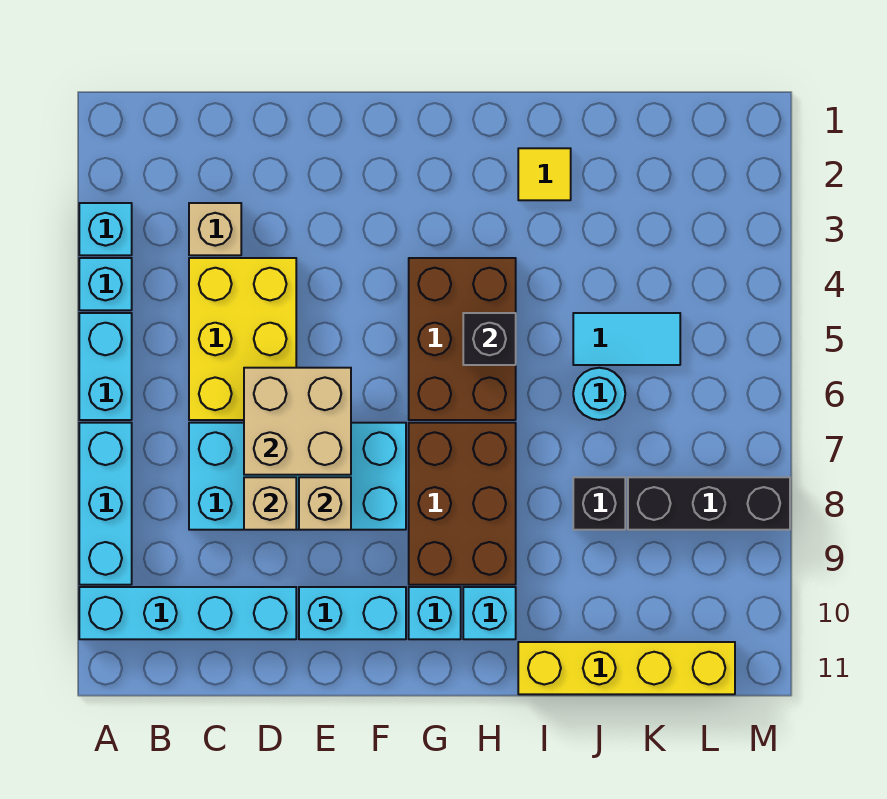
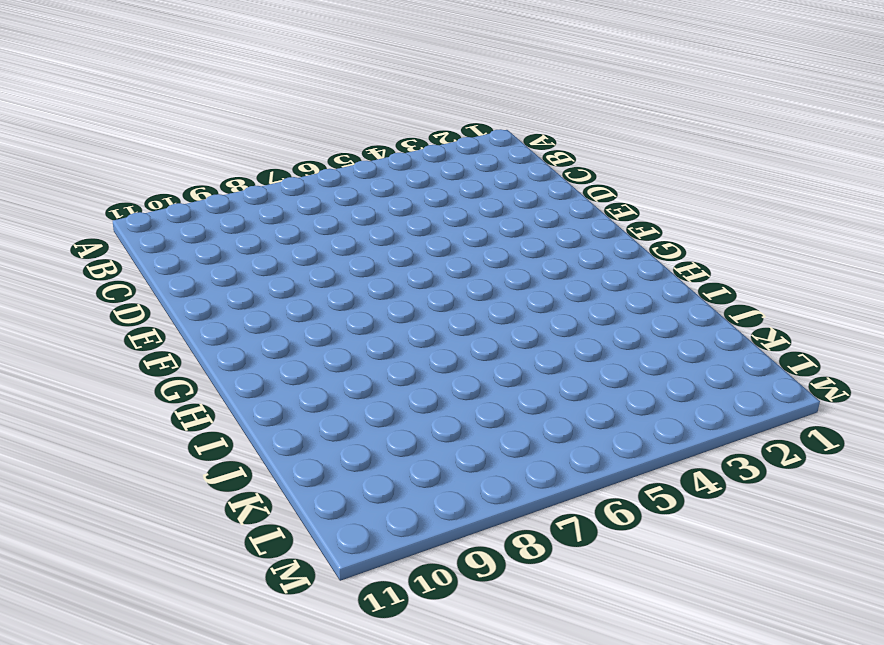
none -> cyan 1x1 brick [79,203,132,255]
none -> cyan 1x1 brick [79,258,132,310]
none -> cyan 1x2 brick [79,313,132,420]

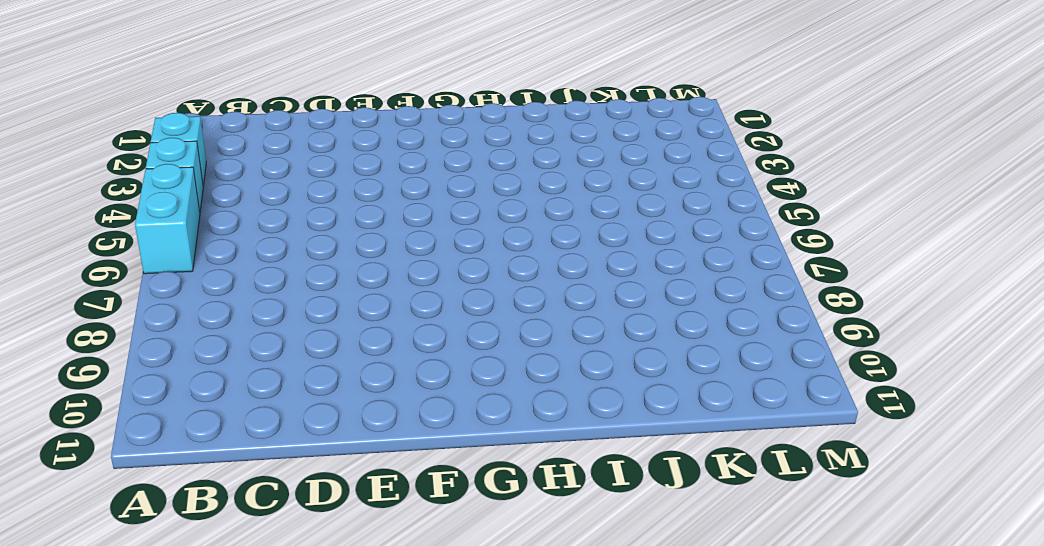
none -> cyan 1x3 brick [79,423,132,585]
none -> cyan 1x4 brick [79,587,296,639]
none -> tan 1x1 brick [189,203,241,255]

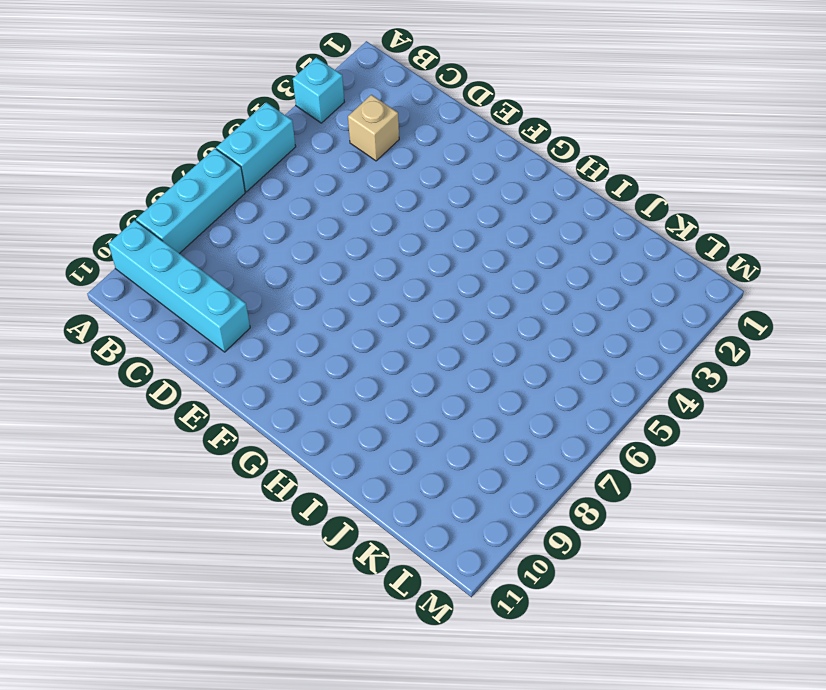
none -> cyan 1x1 brick [79,258,132,310]
none -> yellow 2x3 brick [189,258,296,420]
none -> cyan 2x4 brick [189,423,406,530]

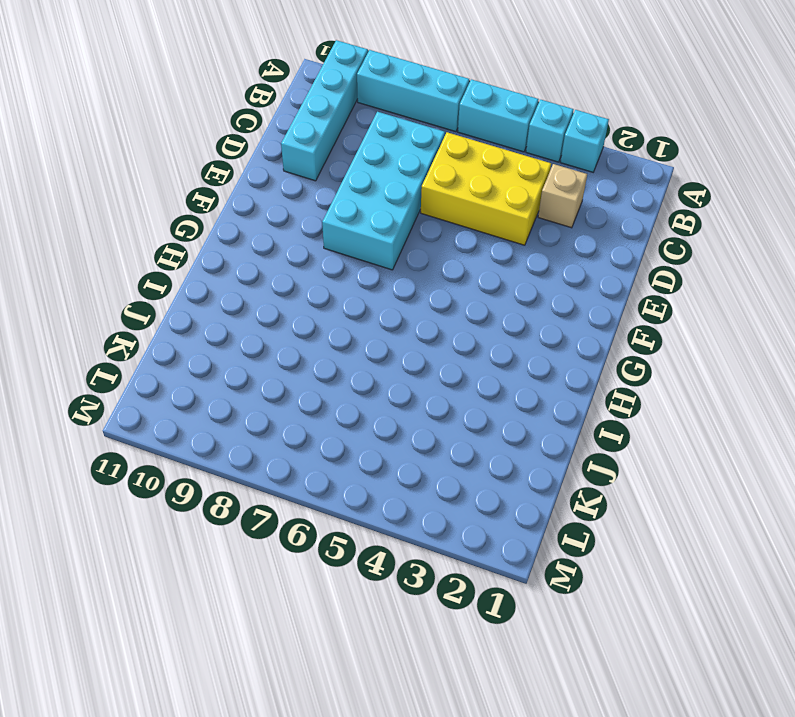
none -> cyan 1x2 brick [299,587,406,639]
none -> brown 2x3 brick [409,258,516,420]
none -> brown 2x3 brick [409,423,516,585]

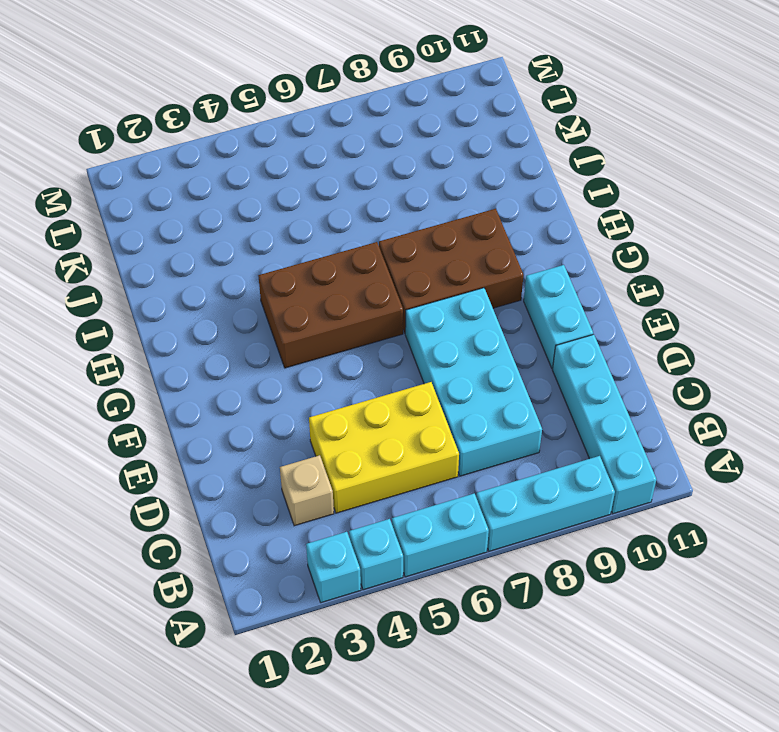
none -> cyan 1x1 brick [409,587,461,639]
none -> cyan 1x1 brick [463,587,516,639]
none -> yellow 1x1 tile [518,148,571,200]

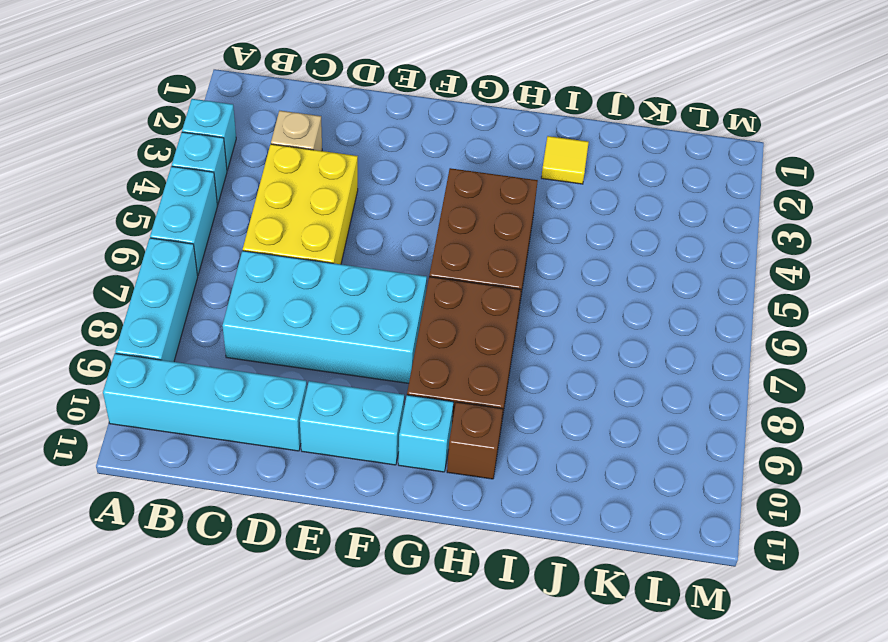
brown 1x1 brick [447,402,503,479] -> cyan 1x1 brick [463,587,516,639]
none -> yellow 1x4 brick [518,642,735,694]
none -> cyan 1x2 tile [573,313,680,365]
none -> cyan 1x1 round brick [573,368,625,420]

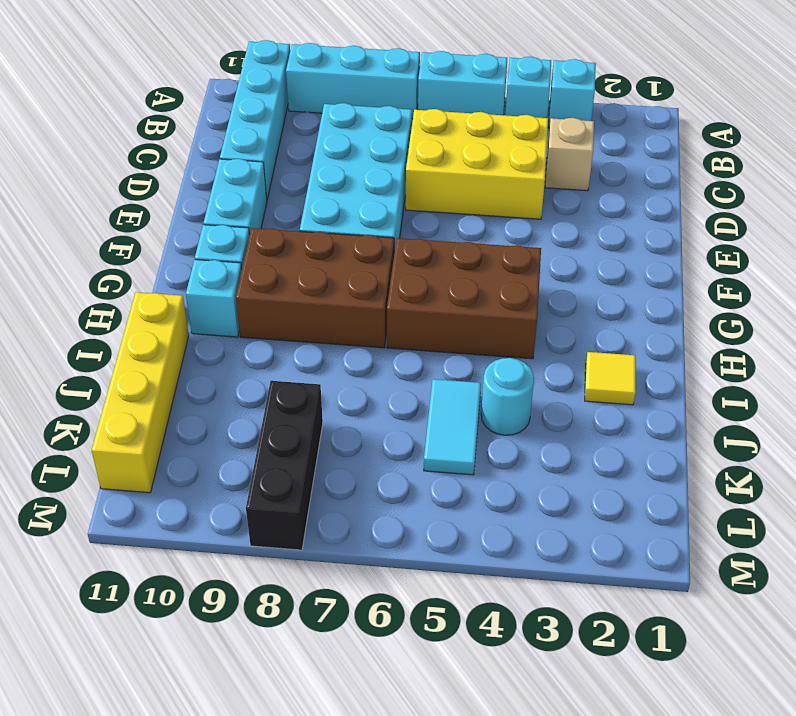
cyan 1x1 round brick [481,358,534,435] -> cyan 1x1 round brick moved to [573,368,625,420]
none -> black 1x1 brick [573,477,625,530]
none -> tan 2x2 brick [244,368,351,475]
none -> tan 1x1 brick [244,477,296,530]

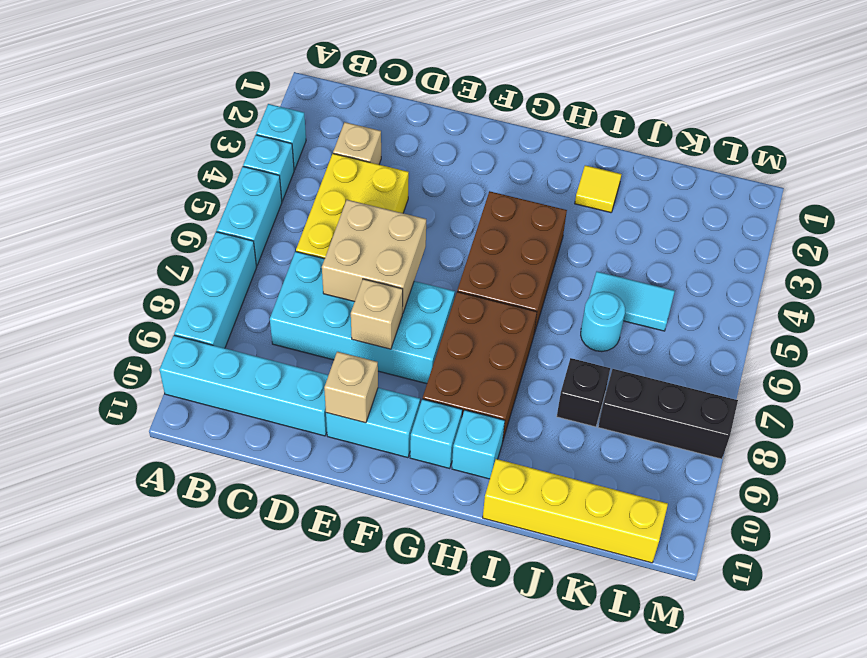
tan 1x1 brick [324,352,378,423] -> tan 1x1 brick moved to [244,477,296,530]
none -> black 1x1 brick [463,313,516,365]

